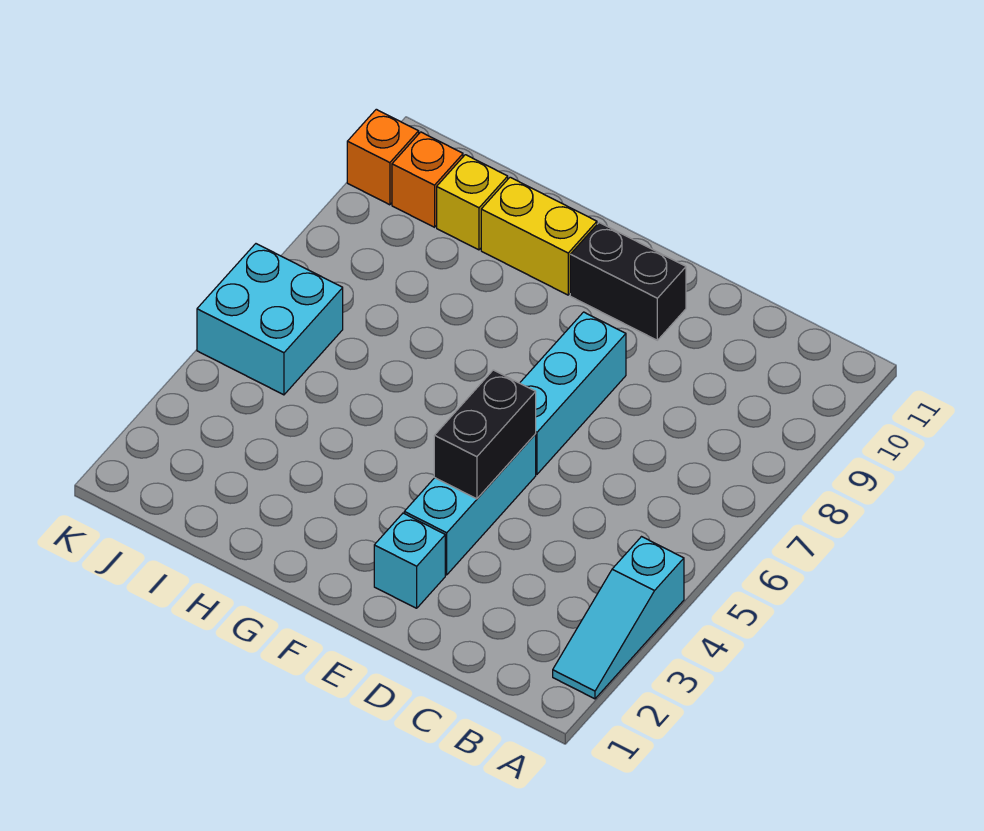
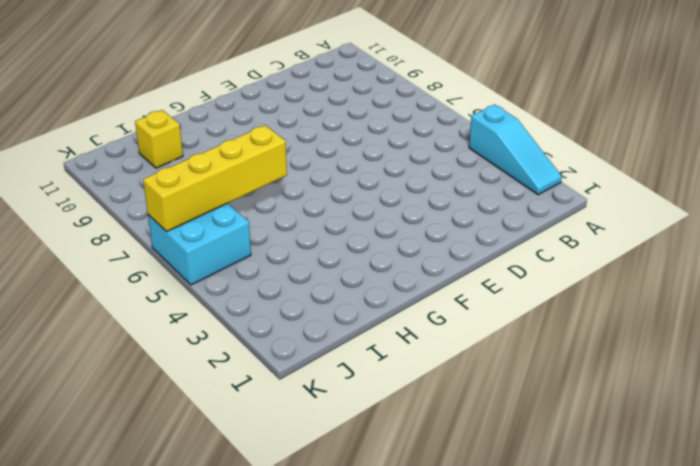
yellow 1x4 brick [143,125,287,232] -> none
none -> cyan 1x1 brick [374,513,445,608]
none -> cyan 1x3 brick [404,434,536,575]

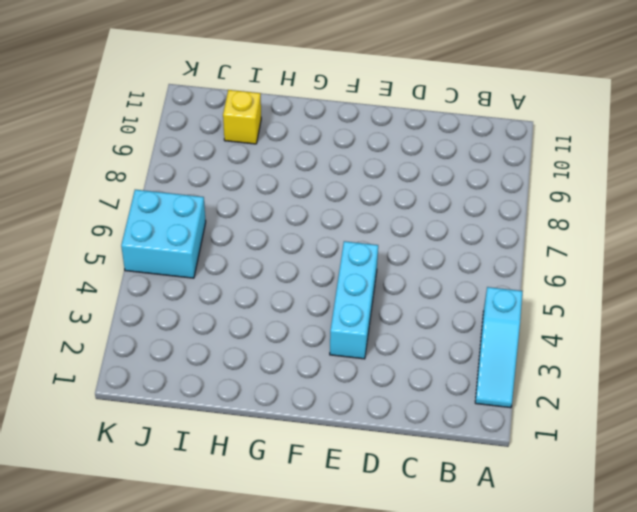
none -> cyan 1x1 brick [374,513,445,608]
none -> cyan 1x3 brick [520,312,626,474]

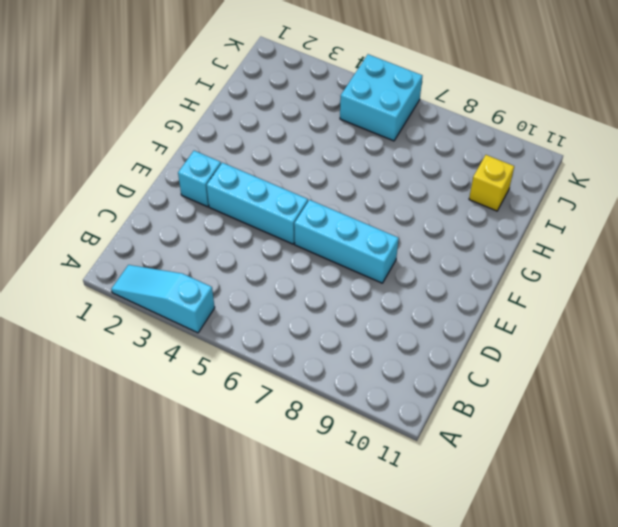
none -> black 1x2 brick [570,223,686,340]
none -> yellow 1x2 brick [481,177,597,295]

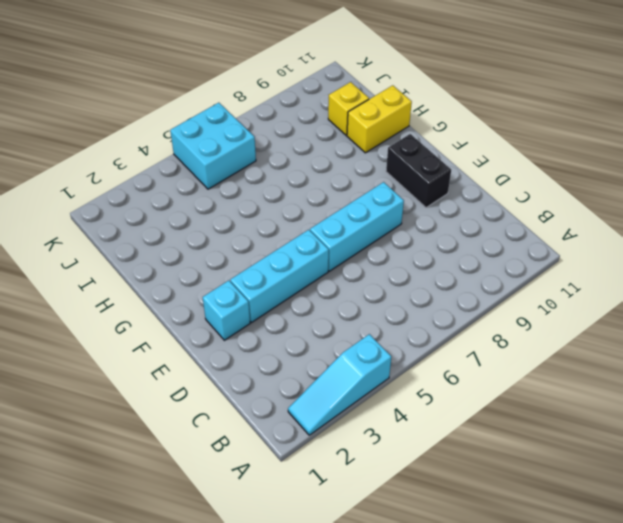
yellow 1x2 brick [347,85,412,153] -> yellow 1x2 brick turned to [481,177,597,295]
none -> orange 1x1 brick [392,132,463,227]
none -> orange 1x1 brick [347,109,419,205]

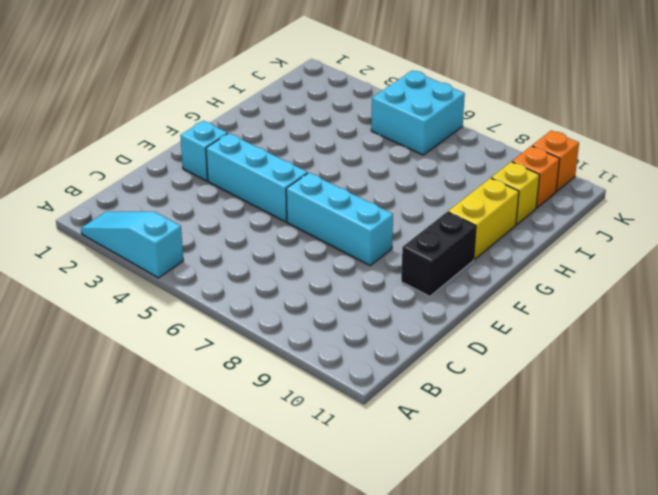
none -> black 1x2 brick [434,370,536,499]

